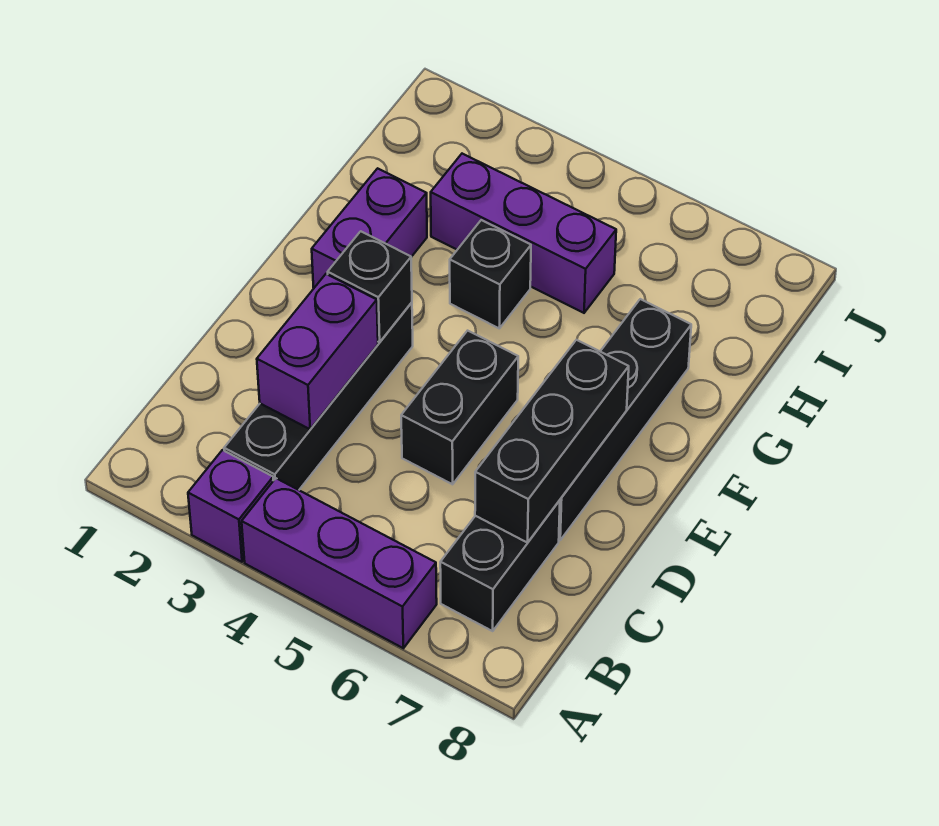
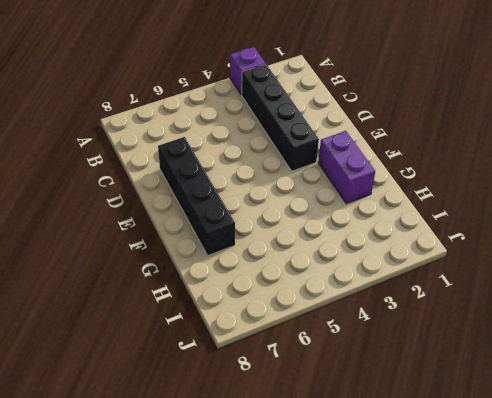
none -> purple 1x3 brick [242,478,437,648]
none -> black 1x2 brick [440,500,560,631]
none -> black 1x2 brick [401,331,518,484]

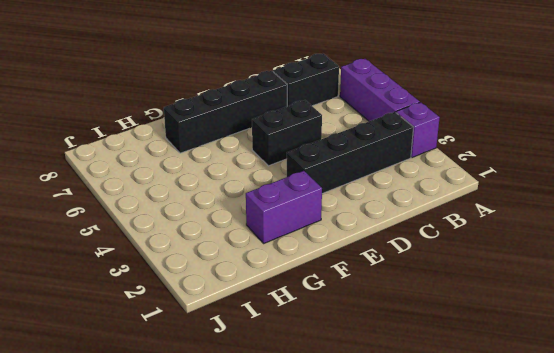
none -> black 1x1 brick [450,220,531,328]
none -> purple 1x3 brick [431,154,616,313]
none -> purple 1x2 brick [257,274,378,429]

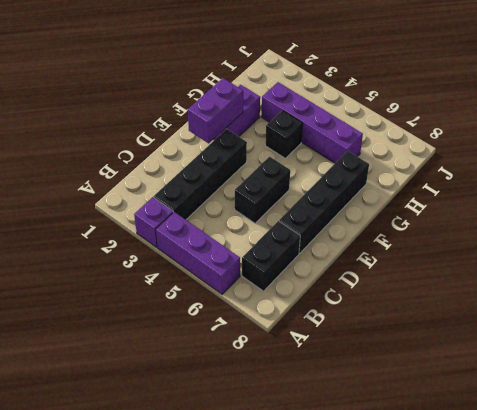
purple 1x2 brick [188,78,243,143] -> purple 1x2 brick moved to [257,274,378,429]
purple 1x4 brick [262,82,363,163] -> purple 1x3 brick [431,154,616,313]
none -> black 1x3 brick [475,340,629,543]
none -> black 1x1 brick [328,231,412,342]

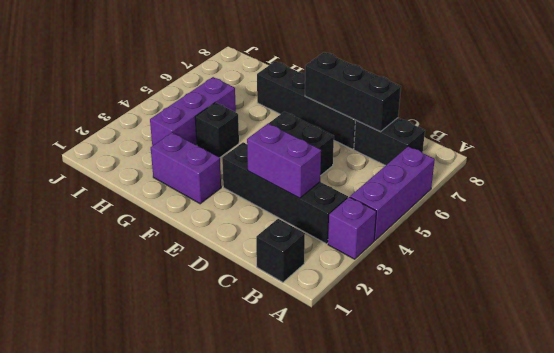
black 1x1 brick [256,219,305,282] -> black 1x1 brick moved to [328,231,412,342]

